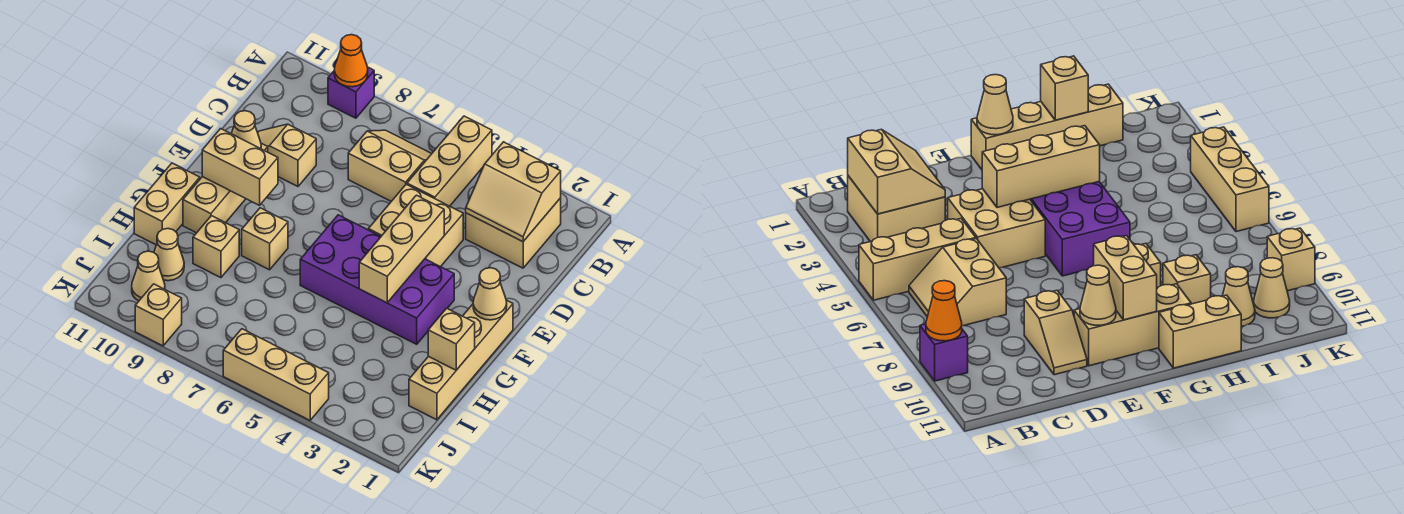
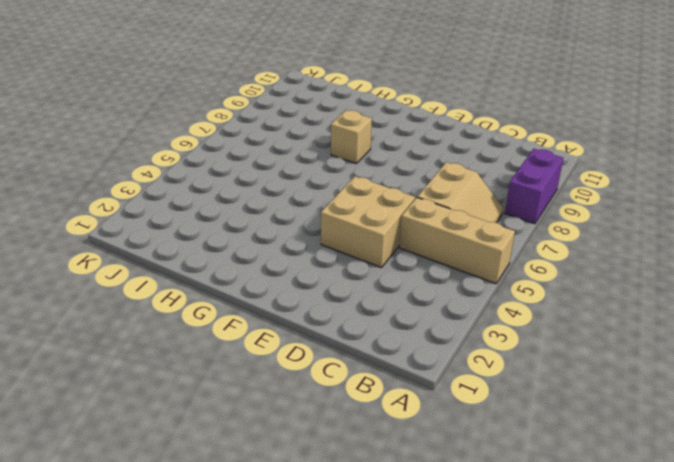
purple 1x2 brick [505,149,563,224] -> purple 1x1 brick [328,67,374,118]
none -> tan 2x2 brick [466,198,561,268]
none -> tan 1x2 slope [258,124,316,186]
none -> tan 1x3 brick [183,143,268,233]

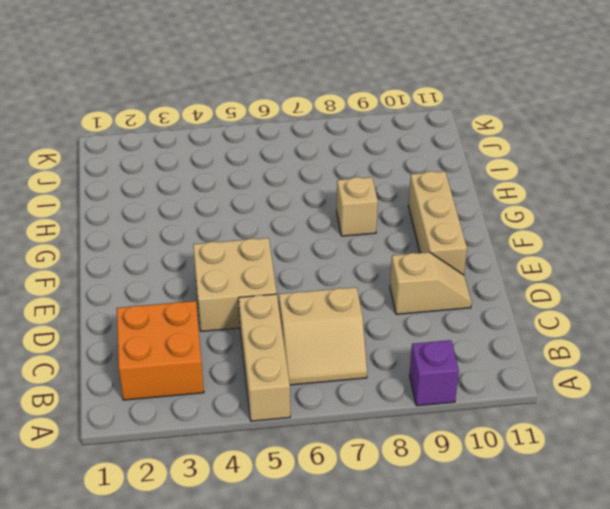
orange 2x2 brick [117,301,204,400] -> tan 2x2 brick [466,198,561,268]
none -> tan 1x4 brick [409,300,513,420]
none -> purple 2x4 brick [300,215,454,344]
none -> tan 1x2 brick [134,163,200,245]

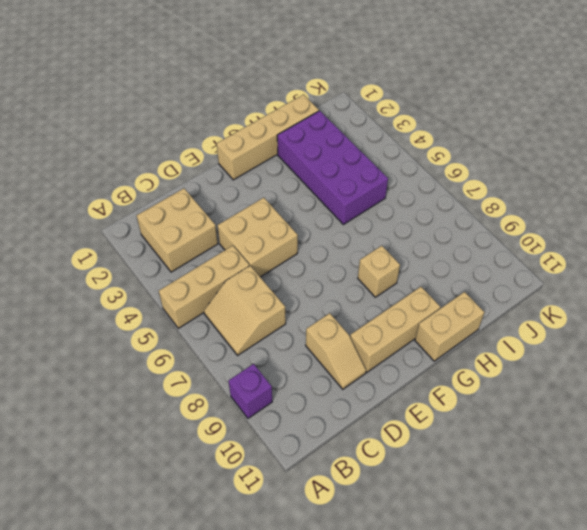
purple 2x4 brick [277,111,388,225] -> purple 2x4 brick moved to [300,215,454,344]
none -> tan 1x1 brick [193,216,239,278]
none -> tan 1x1 cone [154,229,184,281]
none -> tan 1x1 cone [132,251,165,301]

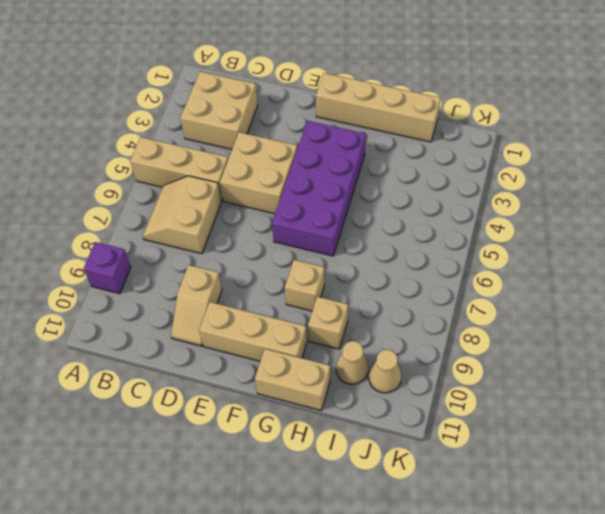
none -> tan 1x3 brick [223,329,329,420]
none -> tan 1x1 brick [135,284,182,346]
none -> orange 1x1 cone [334,35,368,87]

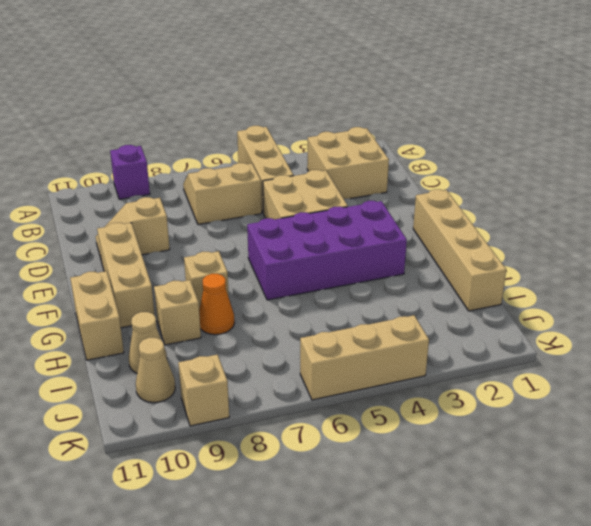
orange 1x1 cone [199,274,235,335] -> orange 1x1 cone moved to [334,35,368,87]
none -> tan 2x2 slope [466,142,561,242]
none -> tan 1x3 brick [359,195,444,303]
none -> tan 1x1 cone [231,111,261,149]

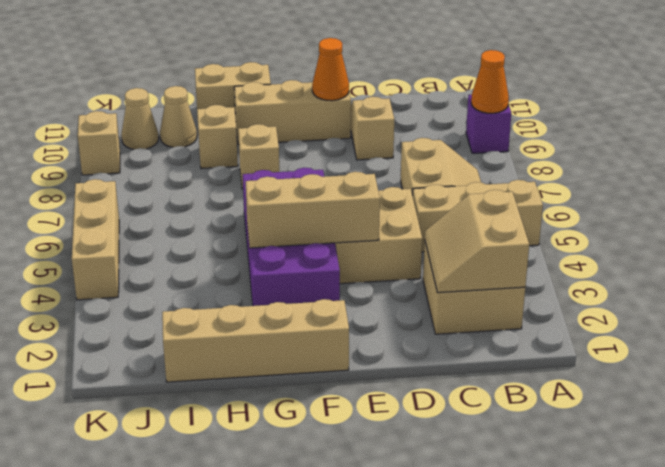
orange 1x1 cone [312,38,349,101] -> tan 1x1 cone [231,111,261,149]
none -> tan 1x1 cone [473,268,507,320]
none -> tan 1x2 brick [202,129,278,205]
none -> tan 1x1 brick [428,308,475,370]

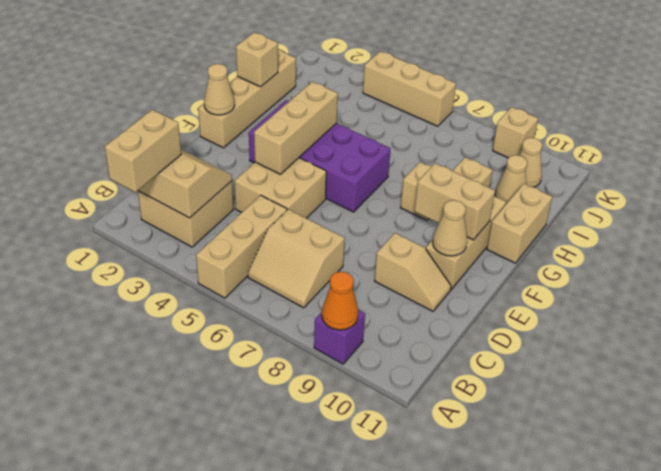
tan 1x2 brick [105,110,181,192] -> none

